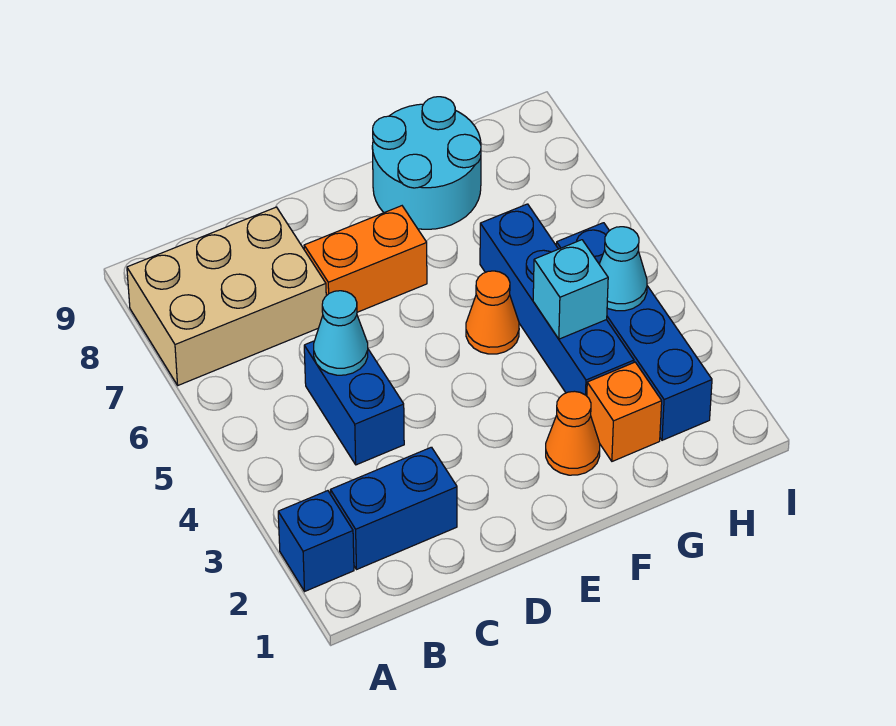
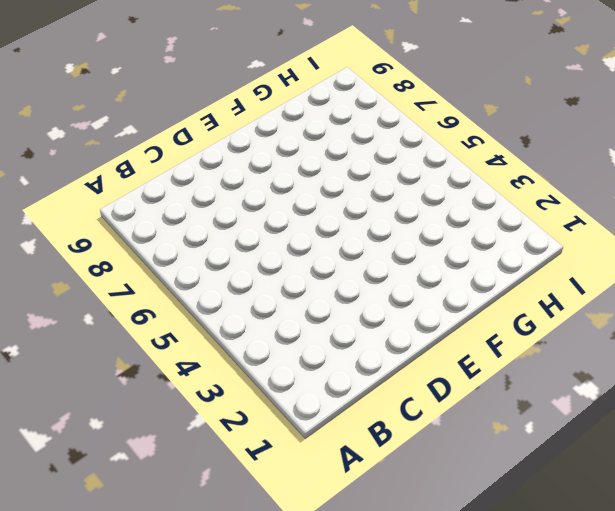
none -> blue 1x1 brick [278,491,354,591]
none -> tan 2x3 brick [127,207,326,385]
none -> blue 1x2 brick [330,447,457,569]

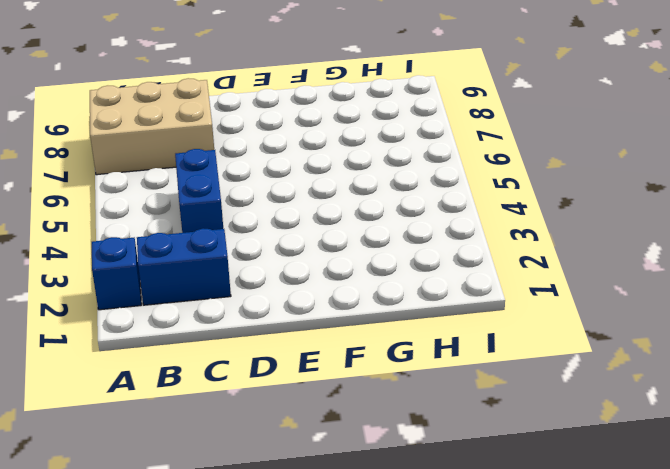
none -> orange 1x2 brick [304,206,427,312]
none -> orange 1x1 cone [546,391,600,475]
none -> orange 1x1 cone [466,271,519,354]

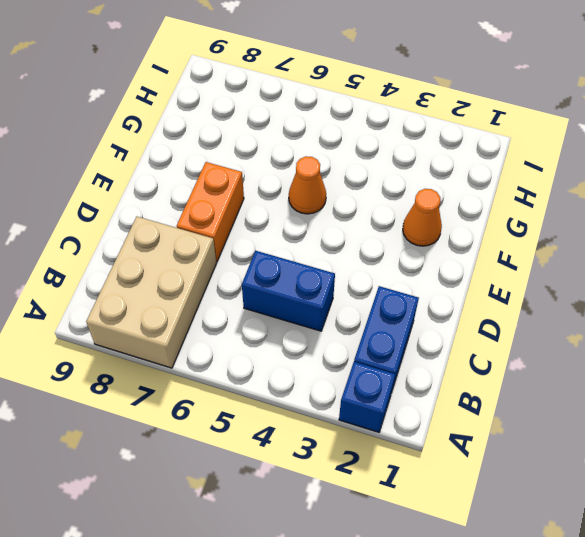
none -> cyan 2x2 round brick [372,97,481,229]
none -> orange 1x1 brick [587,362,662,461]
none -> blue 1x4 brick [480,204,634,396]

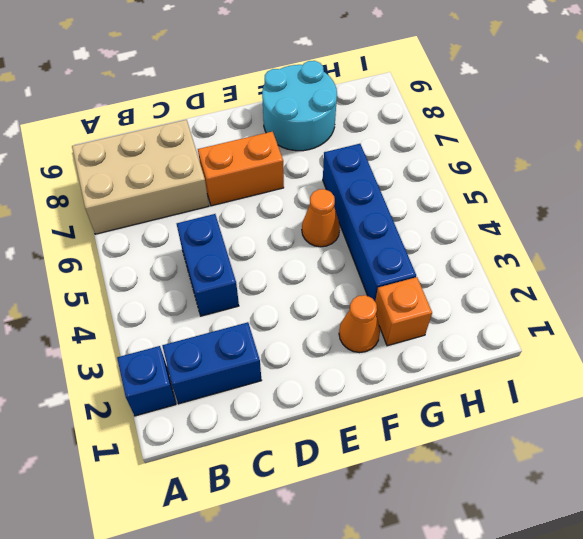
none -> blue 1x4 brick [556,223,712,440]
none -> cyan 1x1 cone [314,291,368,375]
none -> cyan 1x1 brick [533,240,608,339]

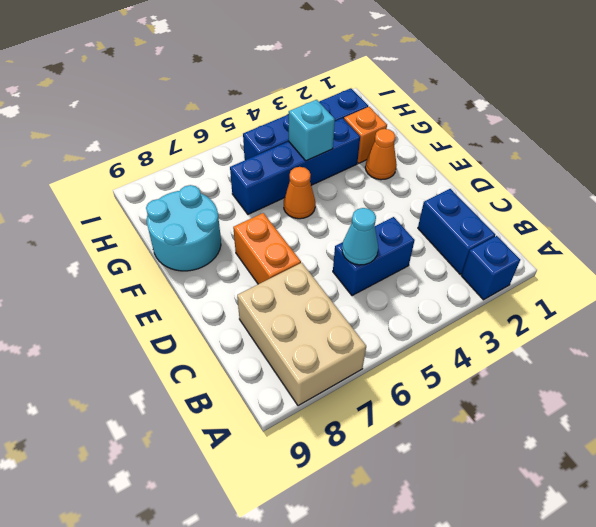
none -> cyan 1x1 cone [599,227,647,311]

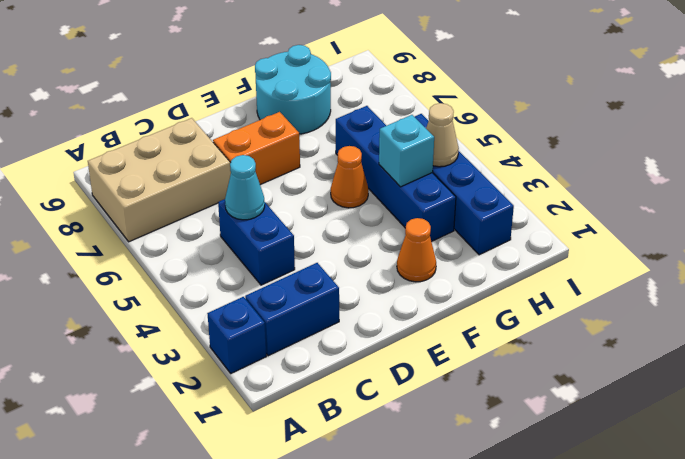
tan 1x1 cone [426,103,459,167] -> cyan 1x1 cone [599,227,647,311]
none -> orange 1x1 brick [587,362,662,461]

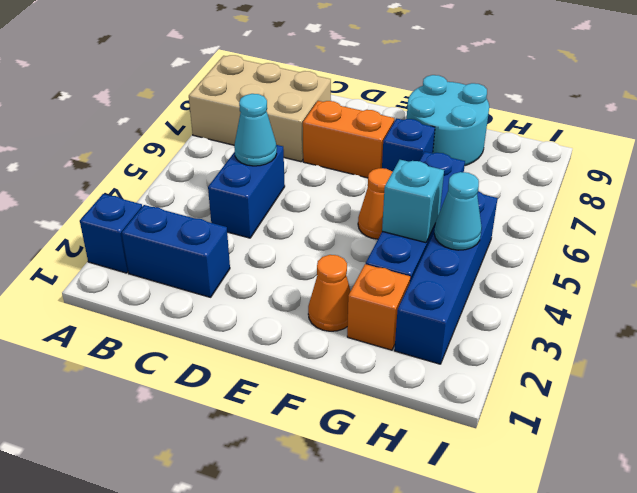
blue 1x1 brick [382,118,435,172] -> none

